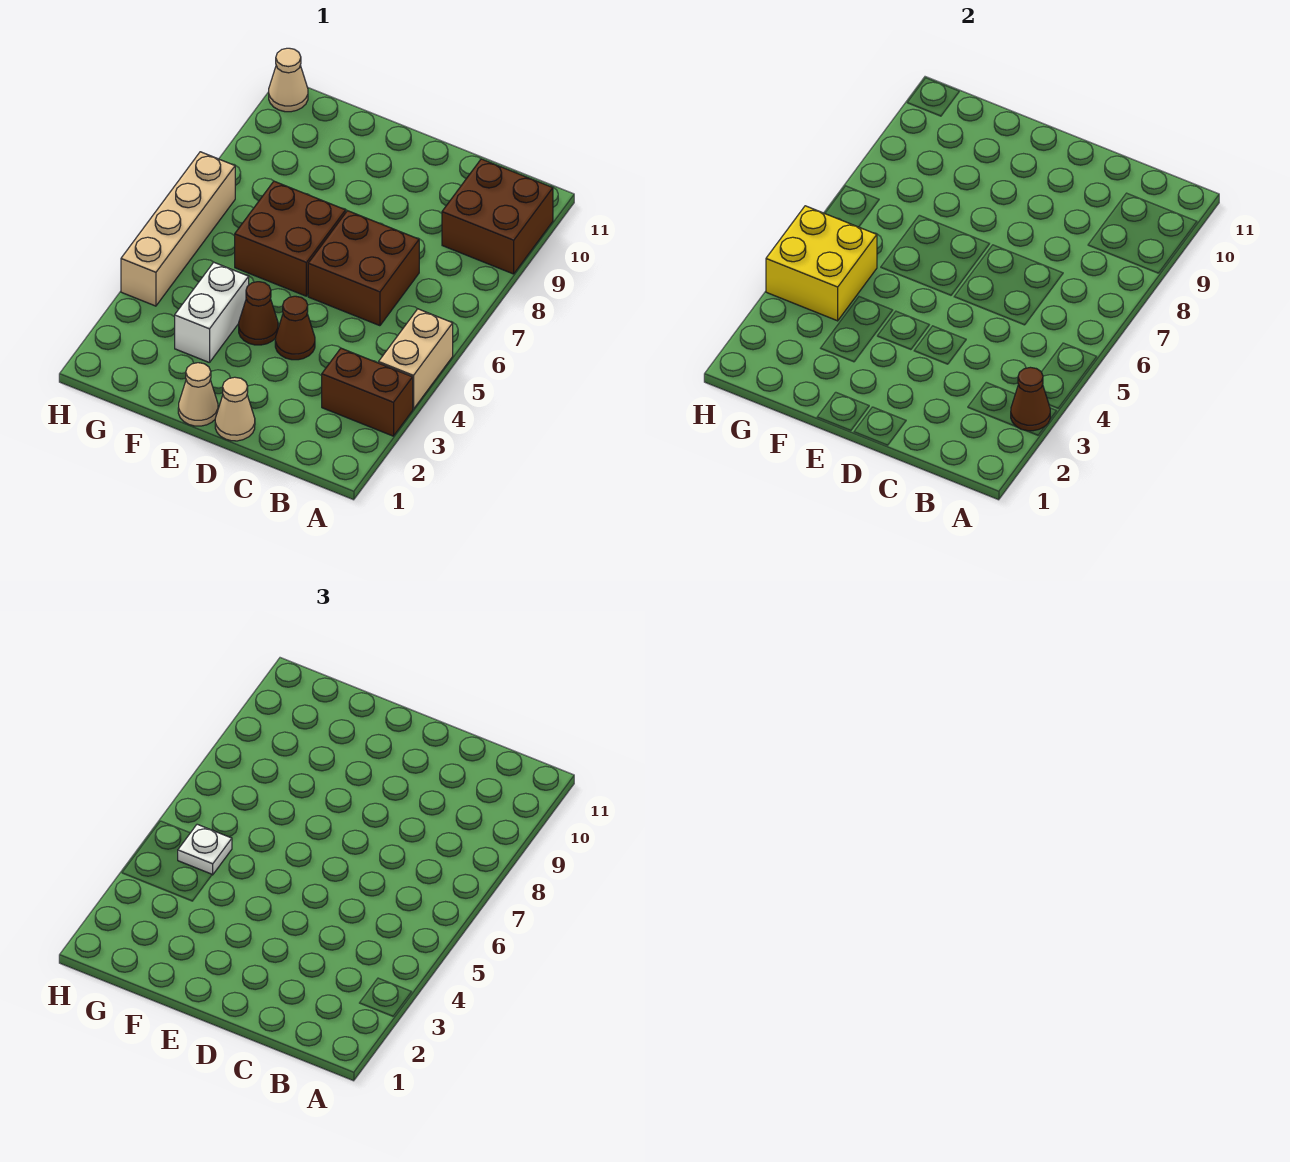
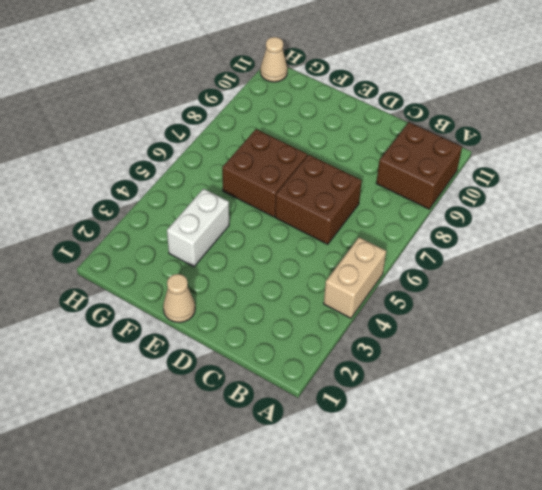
none -> brown 1x2 brick [322,348,413,436]
none -> tan 1x1 cone [215,377,255,441]
none -> brown 1x1 cone [275,296,315,360]

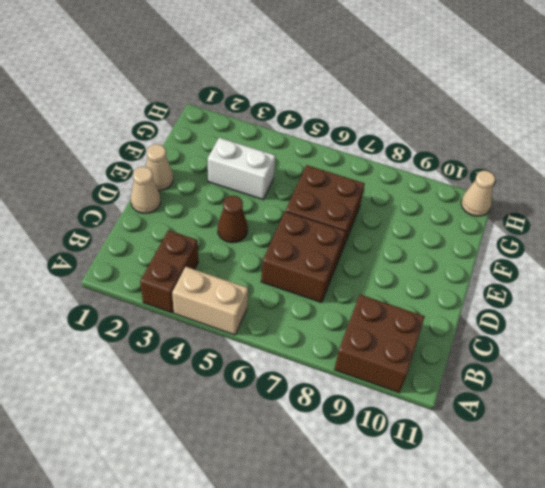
none -> brown 1x1 cone [239,282,278,345]
none -> tan 1x4 brick [121,152,235,306]
none -> brown 1x1 cone [1011,367,1050,431]

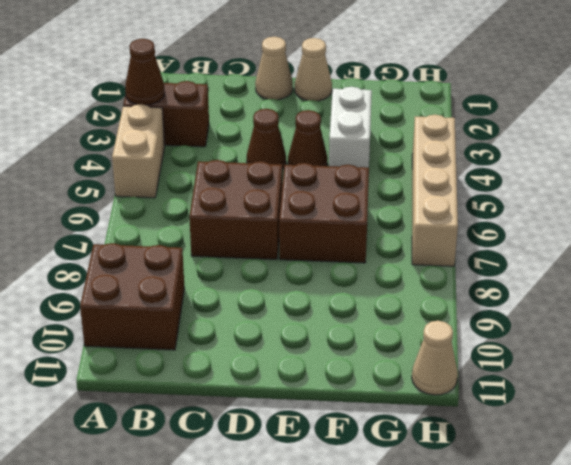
none -> yellow 2x2 brick [766,206,877,321]
none -> white 1x1 plate [178,824,232,875]

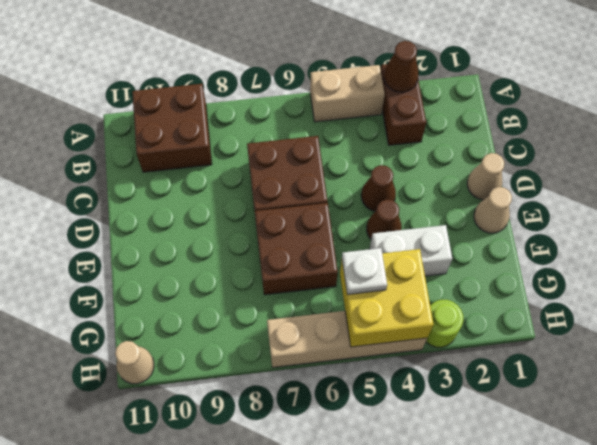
lime 1x1 round brick [426,300,463,347] -> none

